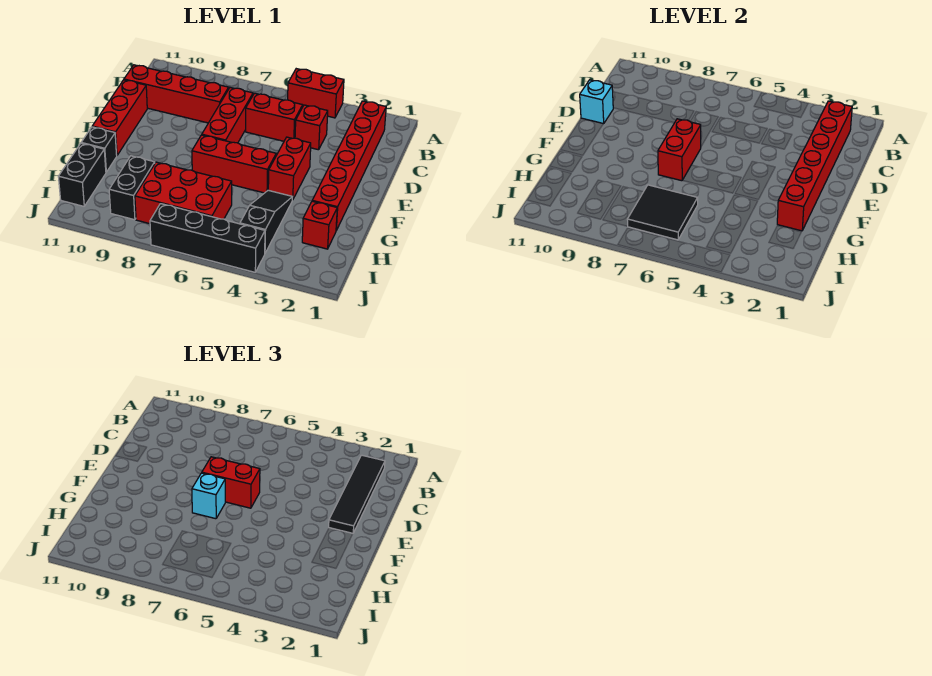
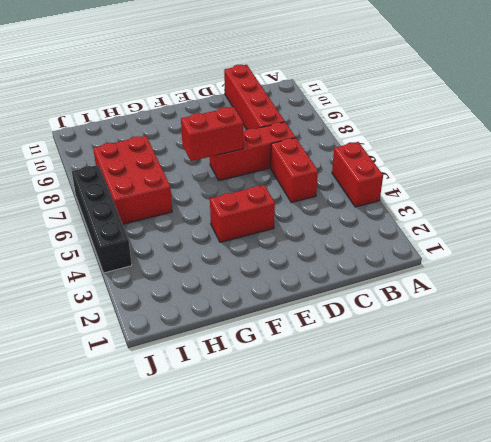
none -> red 1x6 brick [312,101,386,230]
none -> red 1x1 brick [295,105,328,150]
none -> red 1x3 brick [92,80,147,155]

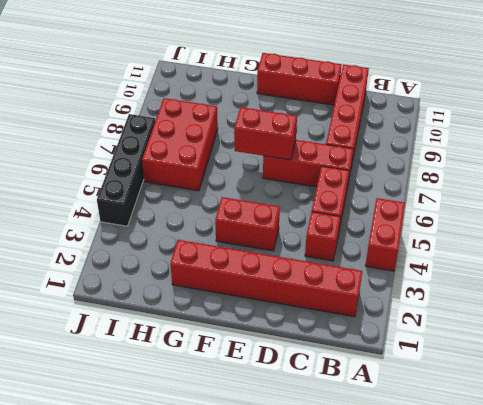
none -> red 1x3 brick [192,135,276,193]
none -> black 1x3 slope [240,190,292,253]
none -> black 1x1 brick [81,127,117,172]

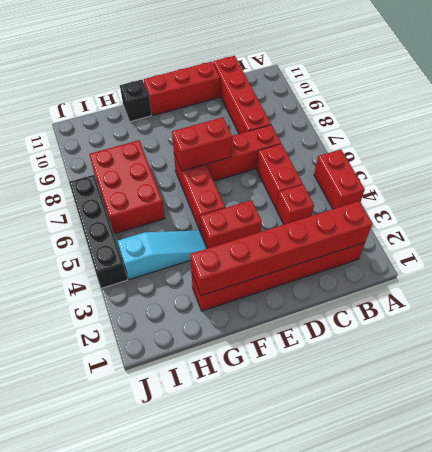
cyan 1x3 slope [118,230,207,280] -> black 1x3 slope [240,190,292,253]
none -> red 1x1 brick [302,201,337,249]
none -> black 1x2 brick [109,156,155,220]
none -> black 1x2 brick [58,143,106,206]

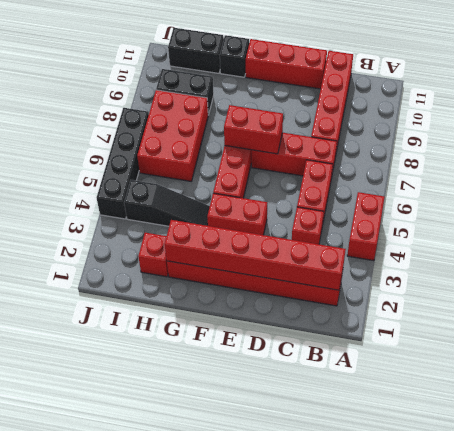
none -> cyan 1x1 brick [580,80,613,124]
none -> black 2x2 tile [627,185,698,240]
none -> black 1x4 tile [329,455,385,533]

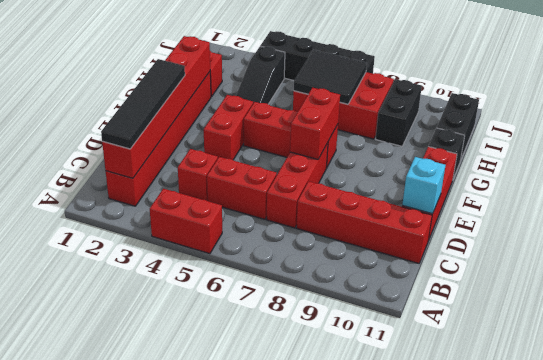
none -> red 1x2 brick [202,457,260,508]
none -> cyan 1x1 brick [192,473,225,519]

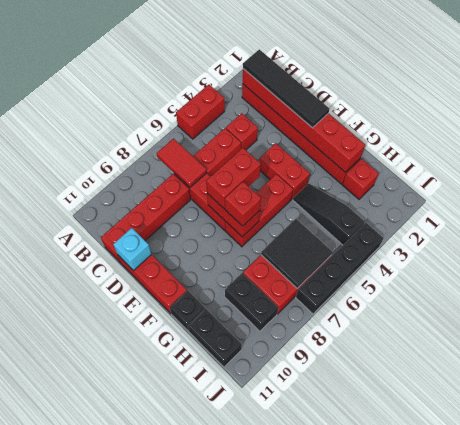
red 1x2 tile [157,139,207,187] -> none
red 1x1 brick [225,182,261,226] -> cyan 1x1 brick [192,473,225,519]

